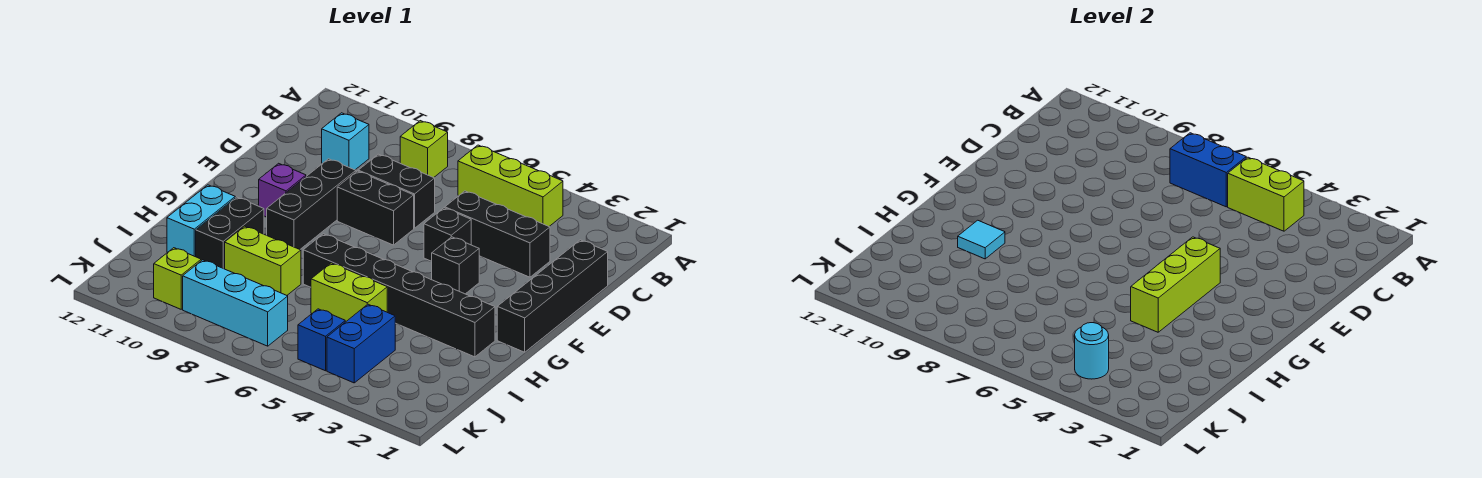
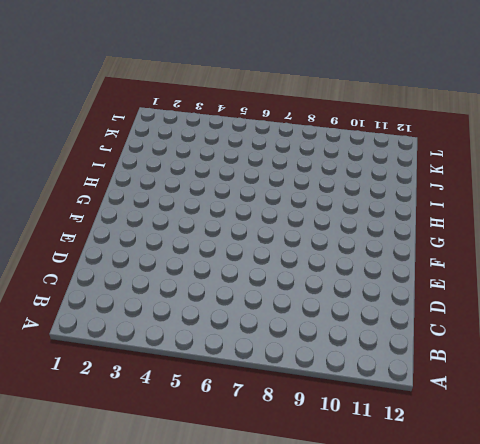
none -> lime 1x3 brick [458,145,563,226]
none -> lime 1x1 brick [400,121,448,178]
none -> cyan 1x1 brick [322,113,369,170]

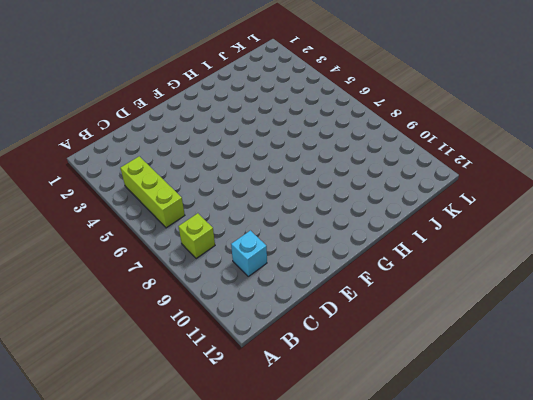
none -> black 1x4 brick [497,240,608,352]
none -> black 1x3 brick [445,191,550,277]
none -> black 1x2 brick [358,154,435,228]

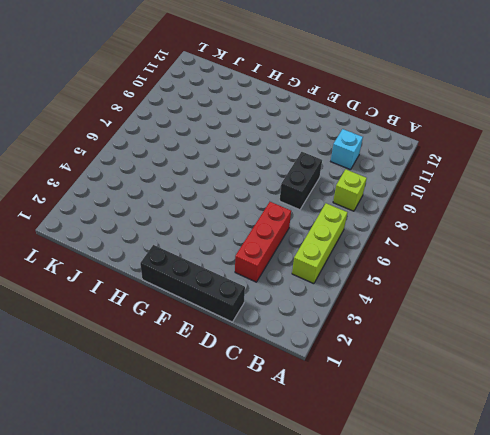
red 1x3 brick [235,202,291,282] -> black 1x3 brick [445,191,550,277]
none -> black 1x1 brick [424,208,471,261]
none -> black 1x2 brick [337,171,414,245]
none -> black 1x3 brick [267,159,356,249]

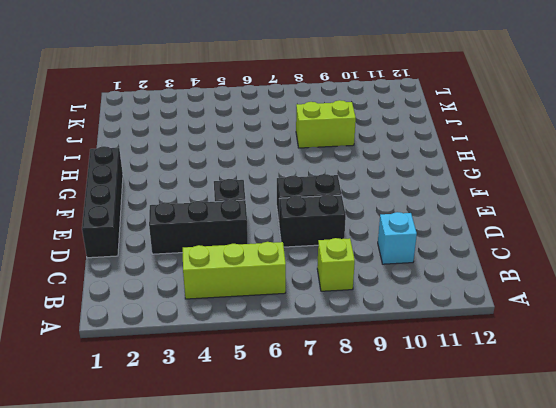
none -> black 1x3 brick [267,159,356,249]
none -> black 1x1 brick [431,237,479,294]
none -> purple 1x1 brick [259,163,306,217]

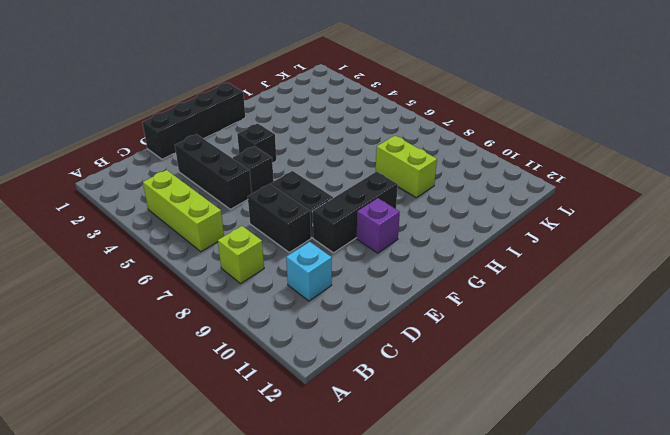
none -> black 1x6 brick [303,234,495,357]
none -> black 1x2 brick [196,197,264,269]
none -> cyan 1x2 brick [167,185,235,257]

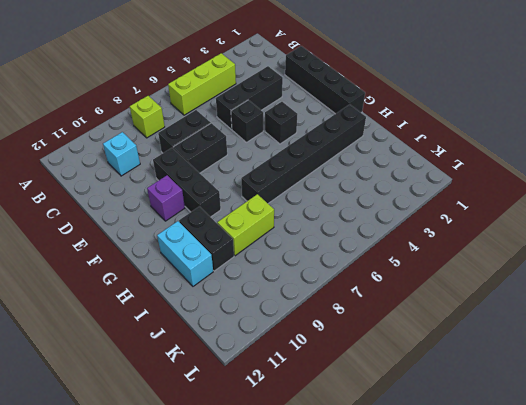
none -> lime 1x2 brick [311,263,387,322]
none -> blue 1x2 brick [327,304,395,383]
none -> blue 1x1 brick [298,309,345,371]

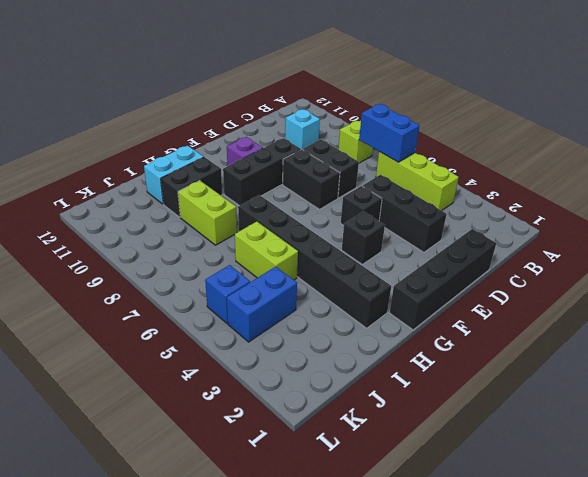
none -> cyan 1x3 brick [183,260,288,346]
none -> lime 1x1 brick [154,248,201,309]
none -> lime 1x2 brick [1228,157,1304,231]

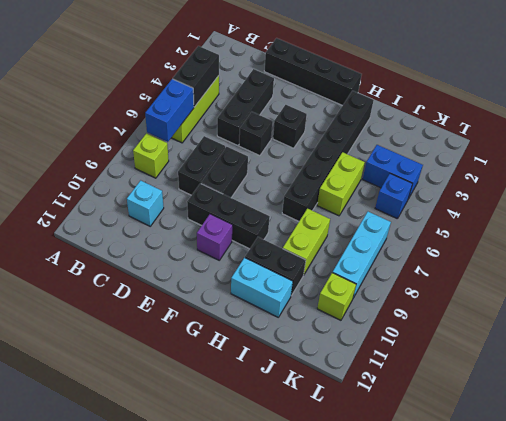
black 1x2 brick [173,46,219,107] -> lime 1x2 brick [1228,157,1304,231]
none -> lime 1x3 brick [1131,237,1220,332]
none -> cyan 1x1 tile [958,220,1005,259]
none -> cyan 1x1 round brick [1075,323,1109,379]

